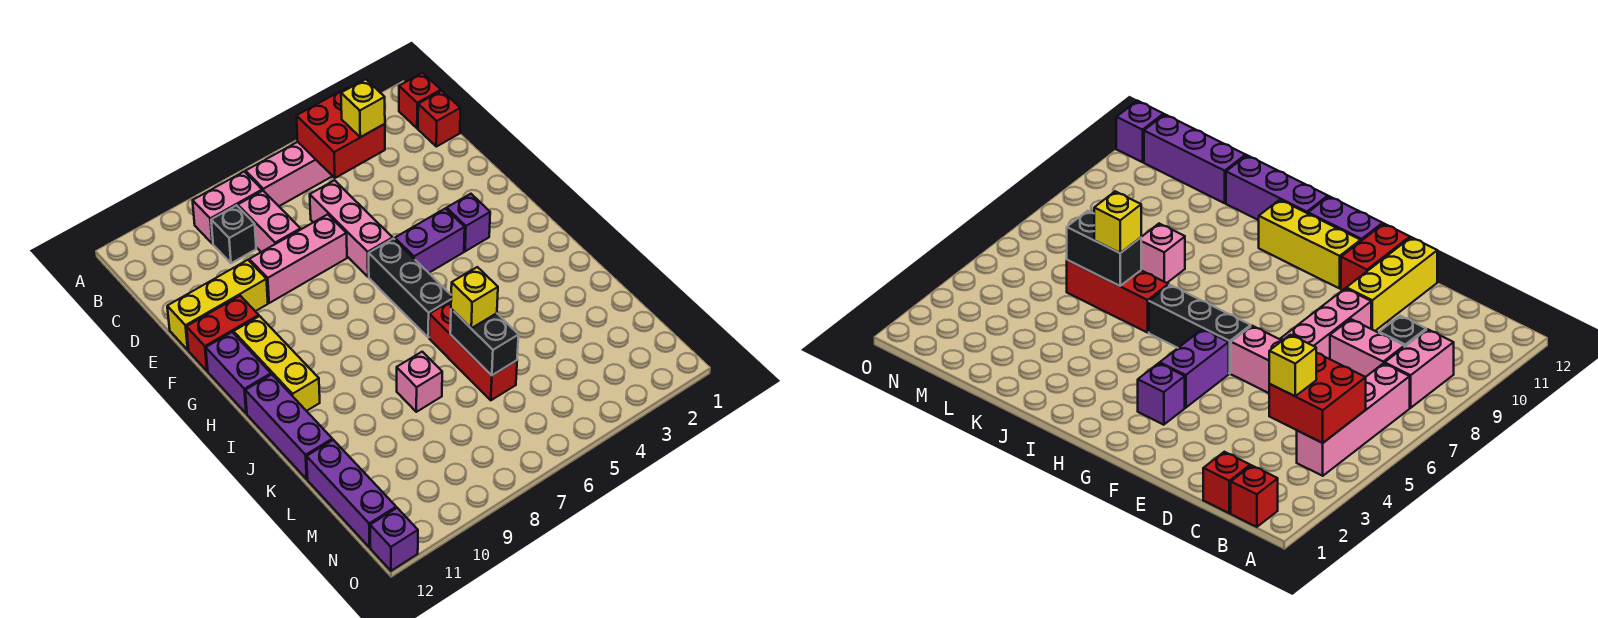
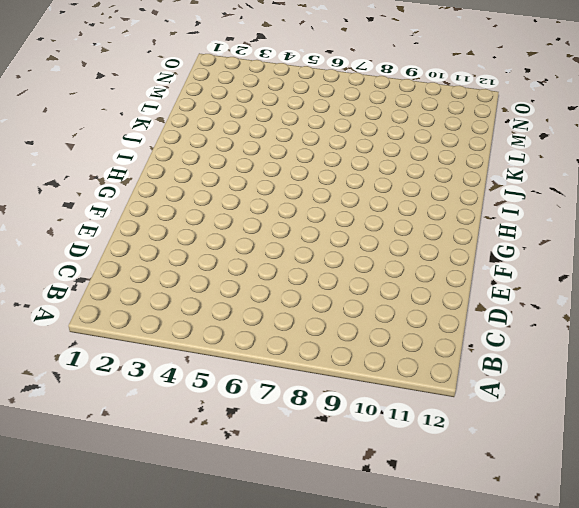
none -> red 1x1 brick [399,73,441,128]
none -> pink 1x4 brick [246,142,332,206]
none -> pink 1x2 brick [193,172,262,244]

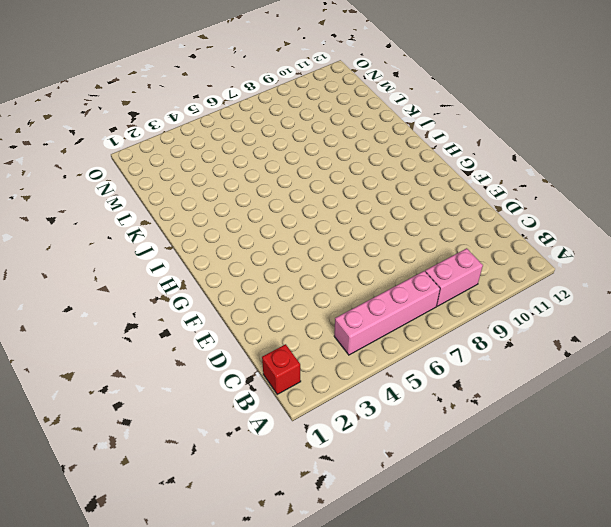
none -> red 1x1 brick [418,91,460,147]
none -> pink 1x2 brick [238,191,301,252]
none -> black 1x1 brick [211,205,256,263]

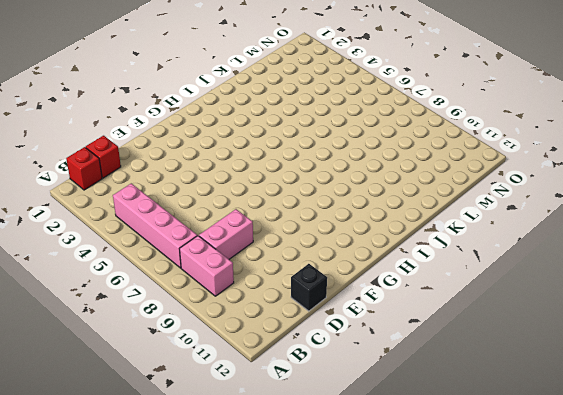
black 1x1 brick [291,264,327,311] -> black 1x1 brick moved to [211,205,256,263]
none -> pink 1x3 brick [310,180,393,277]
none -> pink 1x3 brick [249,214,347,303]
none -> yellow 1x3 brick [167,260,268,350]

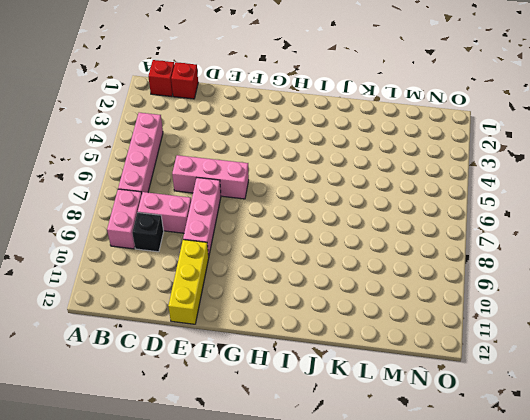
none -> red 1x2 brick [186,296,259,371]
none -> purple 1x1 brick [447,194,490,251]
none -> purple 1x2 brick [395,208,465,273]

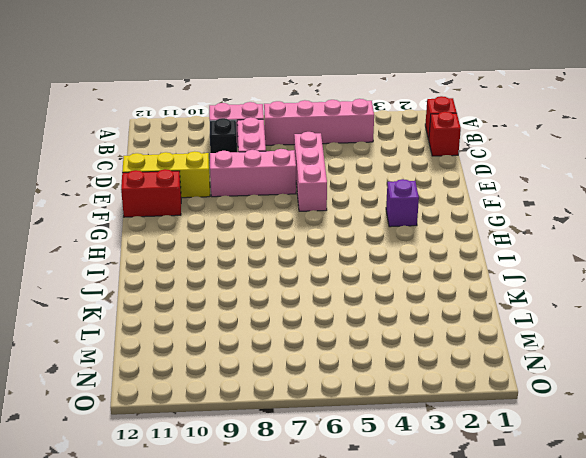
none -> purple 1x2 brick [395,208,465,273]
none -> black 1x3 brick [369,239,451,337]
none -> yellow 1x3 brick [234,316,320,411]

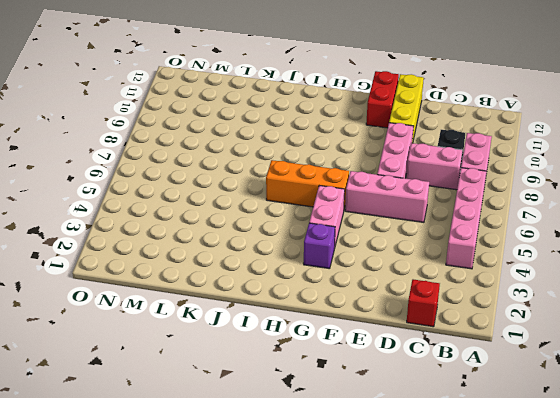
pink 1x2 brick [309,186,345,249] -> purple 1x2 brick [395,208,465,273]
orange 1x3 brick [266,160,349,209] -> black 1x3 brick [369,239,451,337]
none -> red 1x1 brick [399,73,441,128]
none -> yellow 1x3 brick [234,316,320,411]
none -> purple 1x2 brick [206,332,271,414]

